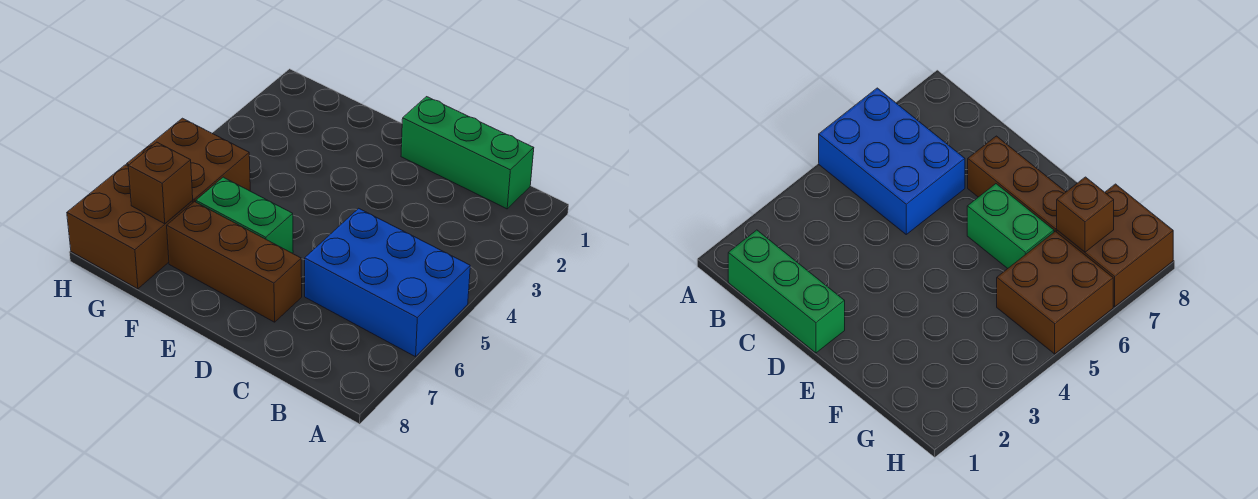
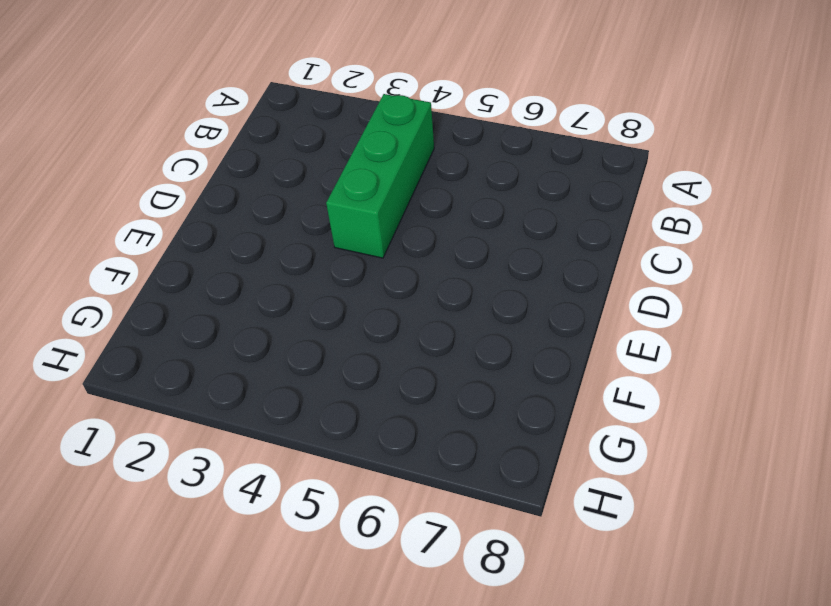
green 1x3 brick [326,94,434,258] -> green 1x3 brick moved to [401,97,534,209]
none -> blue 2x3 brick [305,208,470,357]
none -> brown 1x3 brick [167,202,302,322]

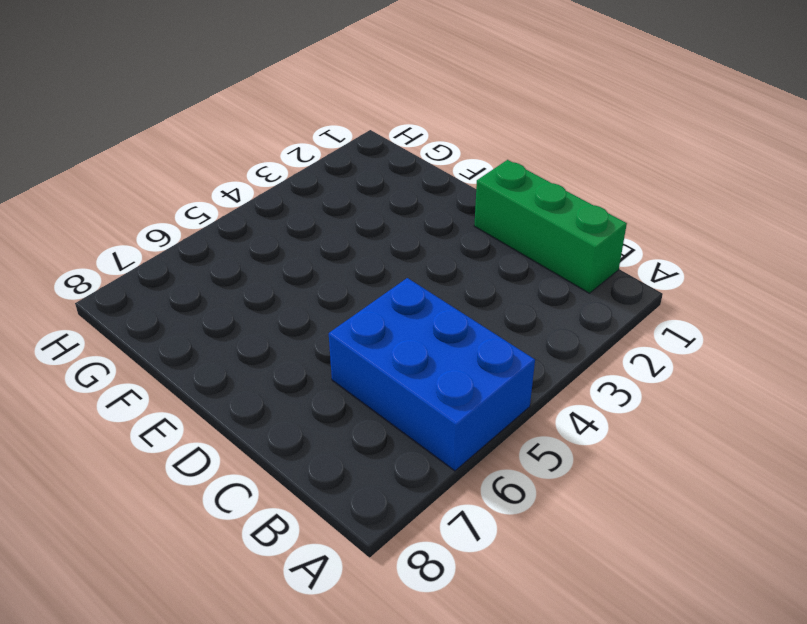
none -> brown 1x3 brick [167,202,302,322]
none -> green 1x2 brick [196,177,293,253]

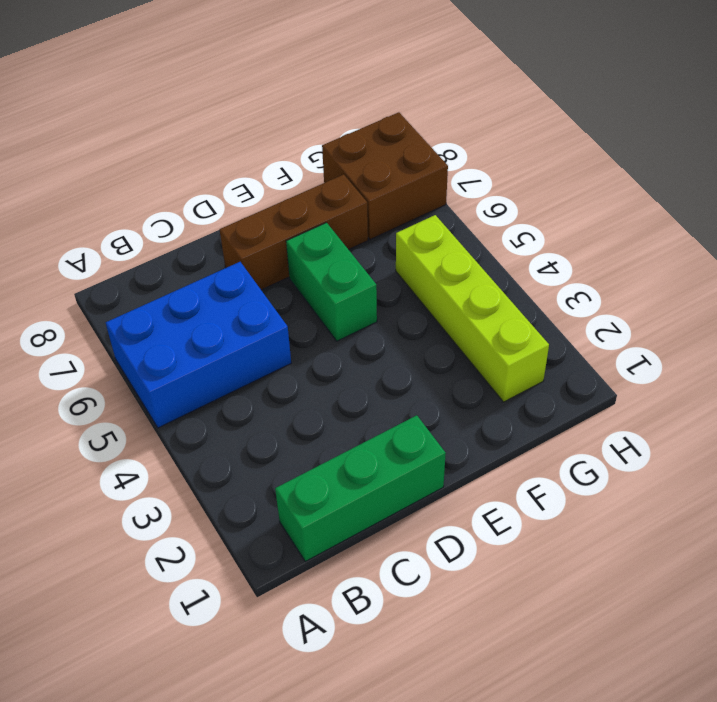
green 1x2 brick [286,223,377,341] -> green 1x2 brick turned to [196,177,293,253]
lime 1x4 brick [396,215,549,402] -> brown 2x2 brick [127,118,250,202]
none -> brown 1x1 brick [128,142,193,224]

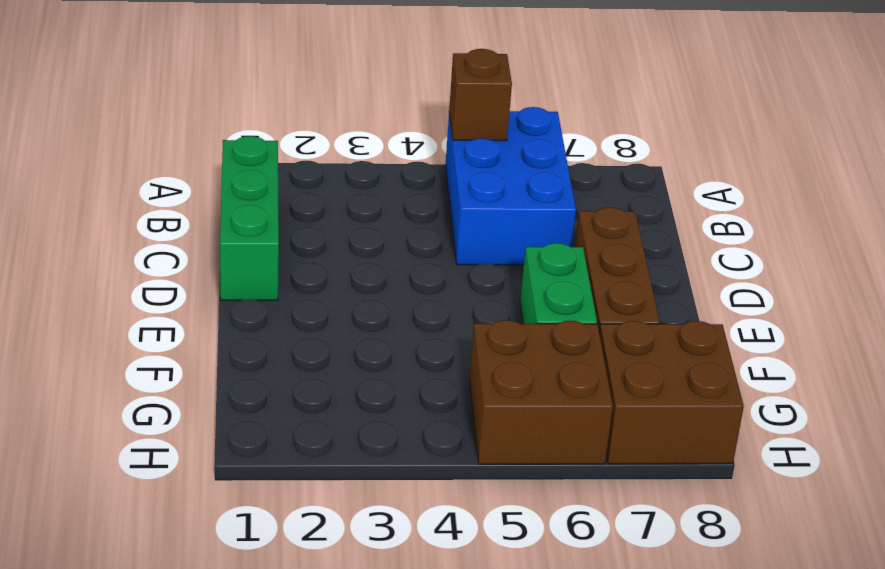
brown 1x1 brick [449,49,512,141] -> brown 1x1 brick moved to [128,142,193,224]

